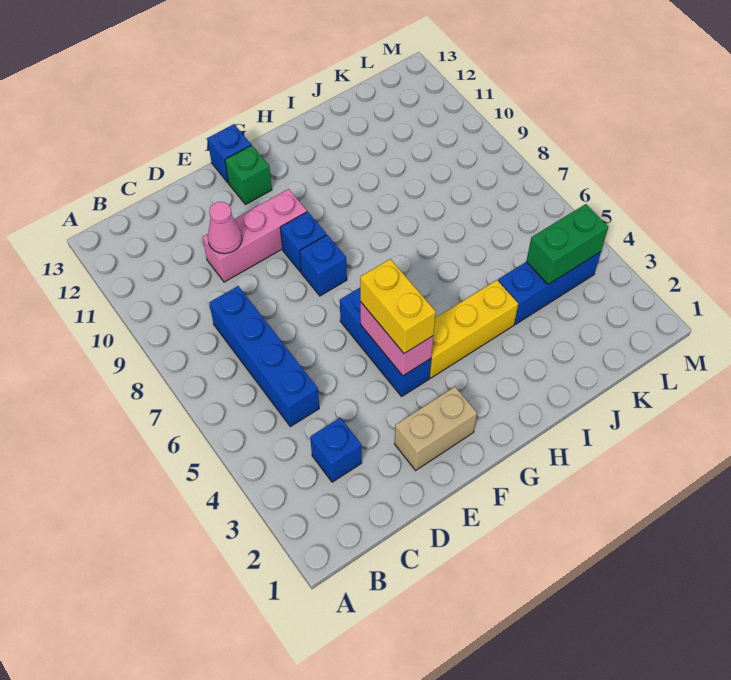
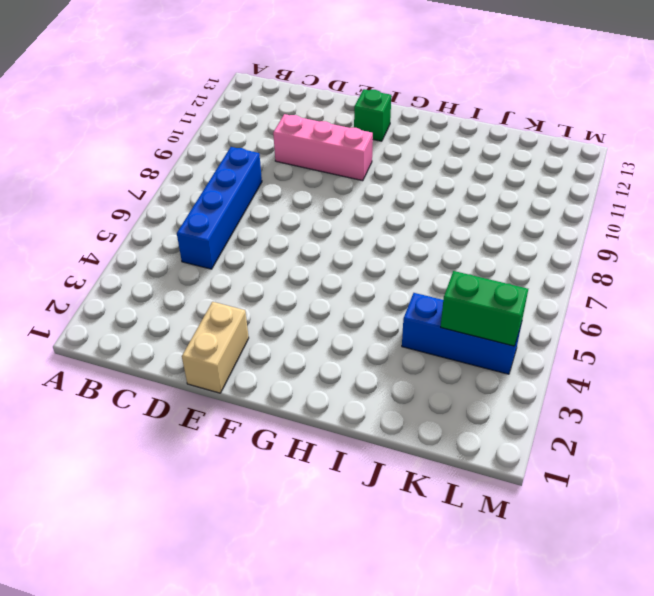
tan 1x2 brick [182,302,249,393] -> tan 1x2 brick turned to [395,387,477,470]
none -> blue 1x1 brick [310,418,362,482]
none -> blue 1x3 brick [340,288,431,396]
none -> blue 1x1 brick [300,235,347,296]

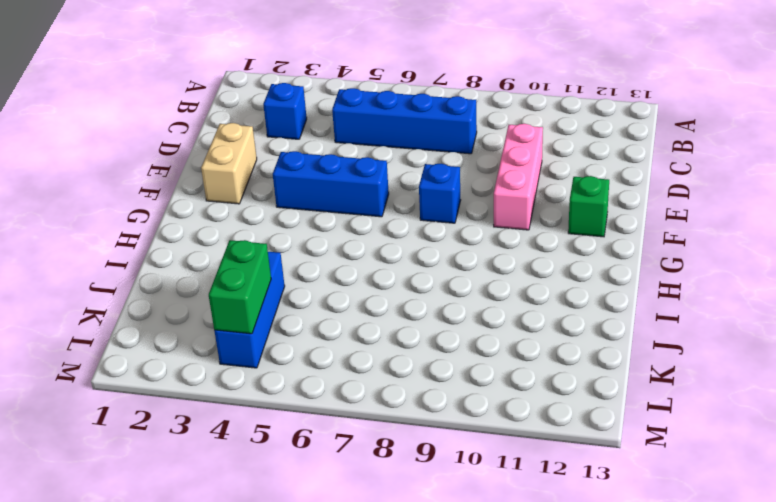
none -> blue 1x1 brick [280,212,326,272]
none -> blue 1x1 brick [207,124,251,183]
none -> yellow 1x3 brick [430,280,518,378]

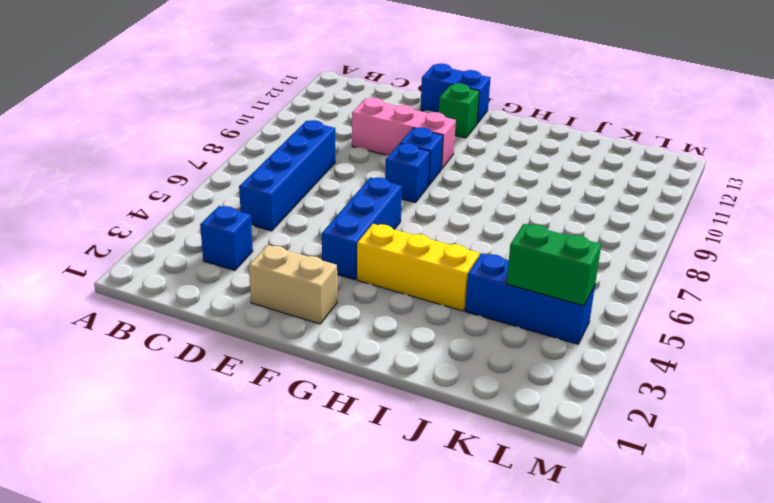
blue 1x2 brick [421,64,490,124] -> blue 1x1 brick [207,124,251,183]
none -> pink 1x1 cone [208,202,242,254]
none -> pink 1x2 brick [360,302,433,376]
none -> yellow 1x2 brick [360,259,436,354]

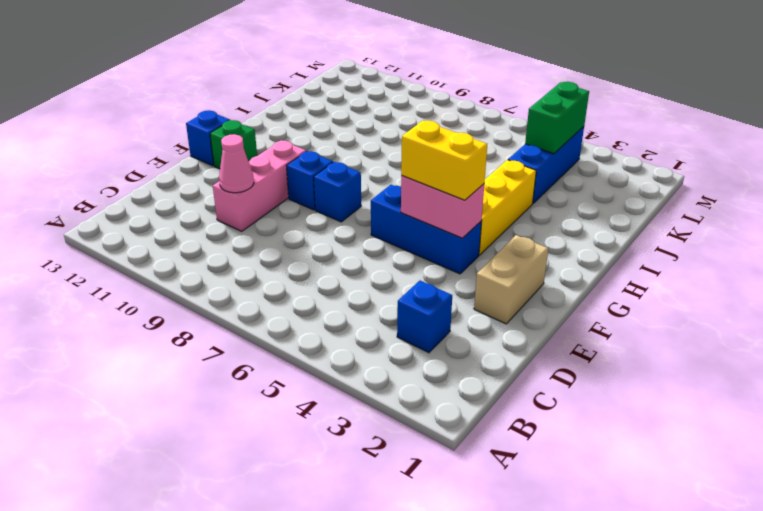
none -> blue 1x4 brick [209,286,319,427]

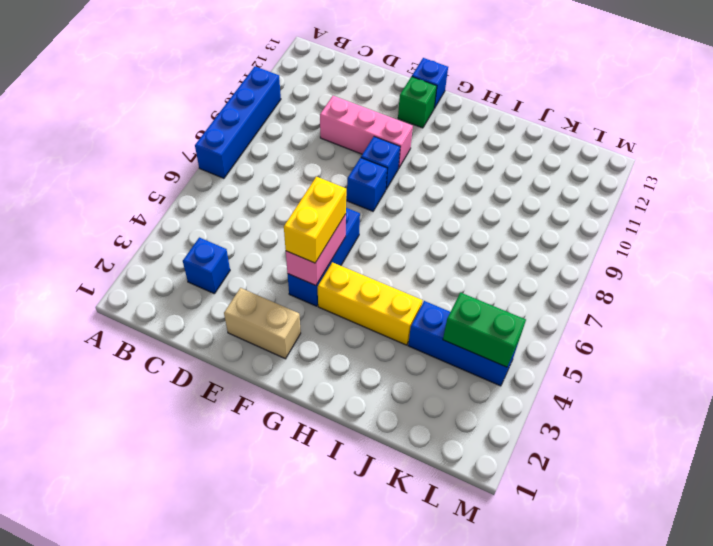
blue 1x4 brick [195,66,281,178] -> blue 1x4 brick moved to [209,286,319,427]
none -> pink 1x1 cone [208,202,242,254]

